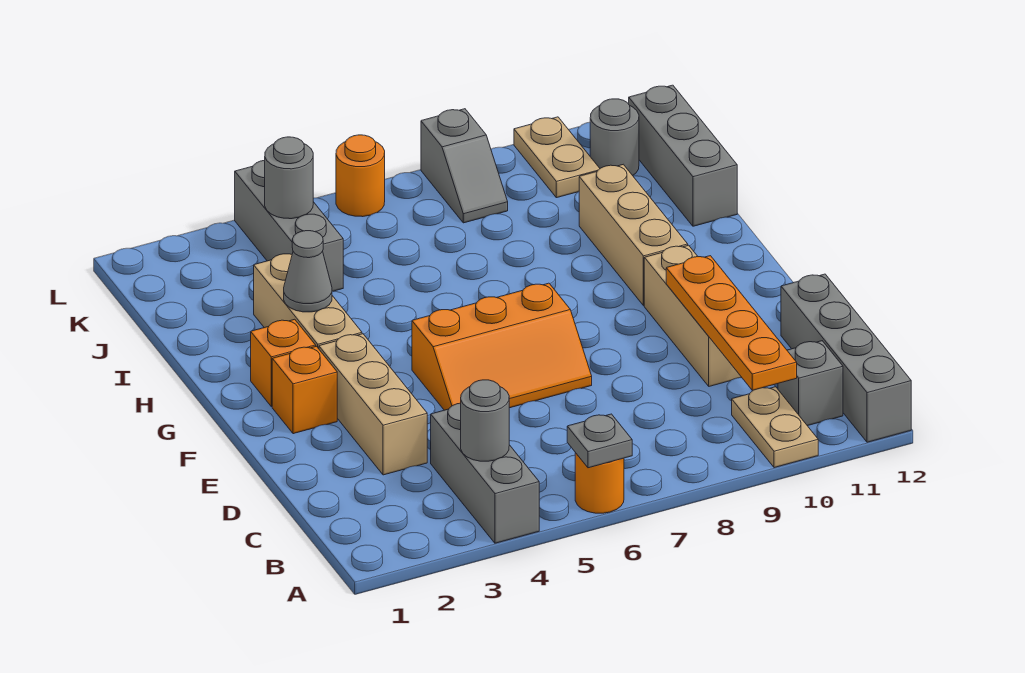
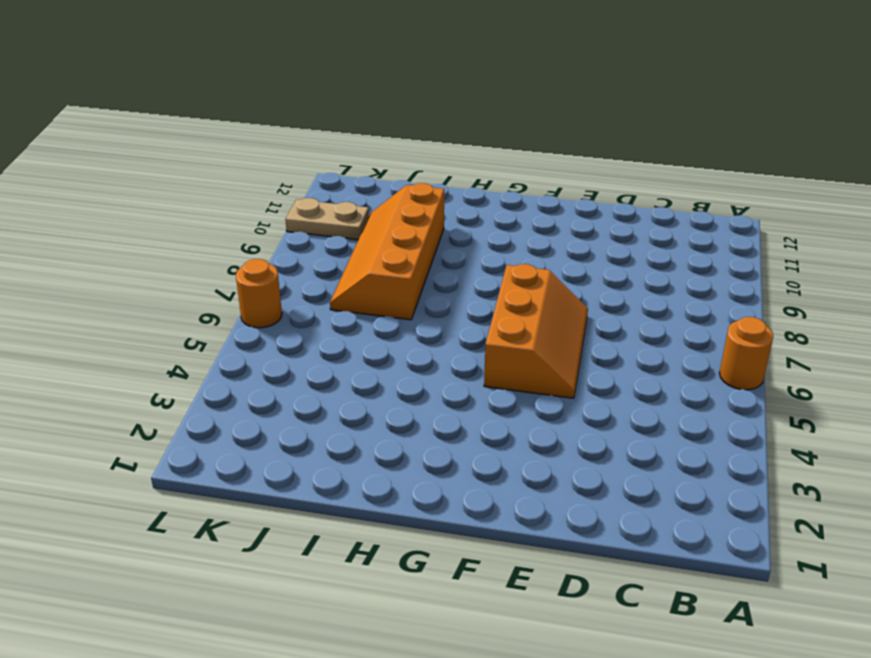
orange 2x4 slope [330,183,444,320] -> tan 1x3 brick [579,164,688,306]
none -> grey 1x3 brick [431,403,539,543]
none -> tan 1x2 plate [732,387,818,468]
none -> grey 1x4 brick [781,274,911,442]

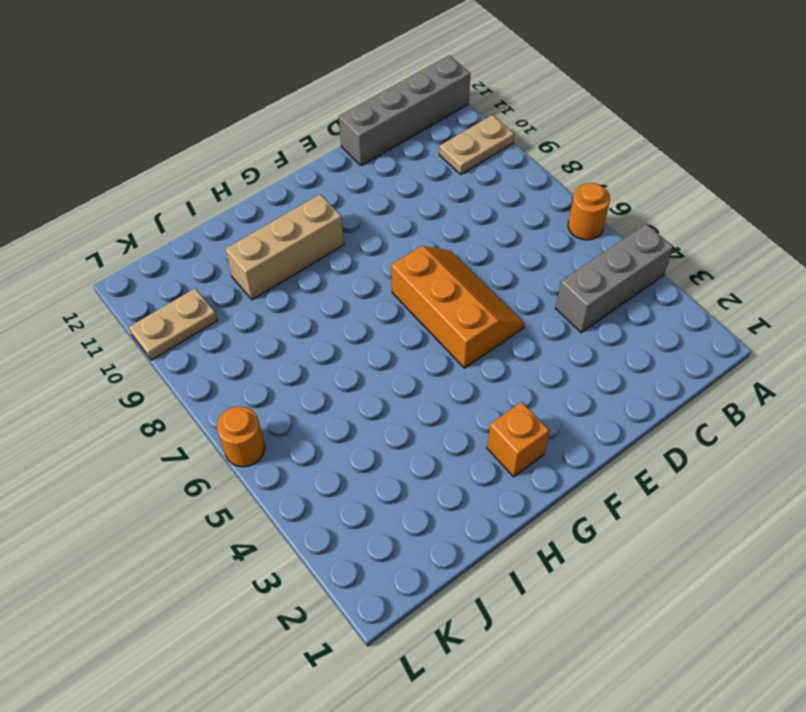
none -> grey 1x1 brick [778,341,843,426]
none -> tan 1x3 brick [319,334,427,475]
none -> tan 1x3 brick [644,245,742,386]

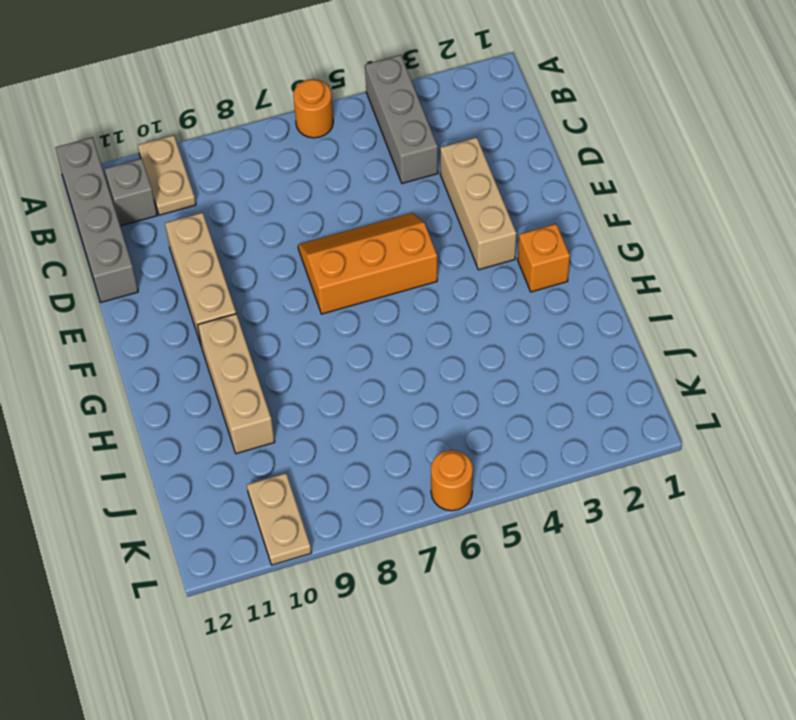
none -> orange 1x1 brick [272,346,337,434]
none -> tan 1x3 brick [254,254,362,349]
none -> grey 1x3 brick [629,85,737,226]

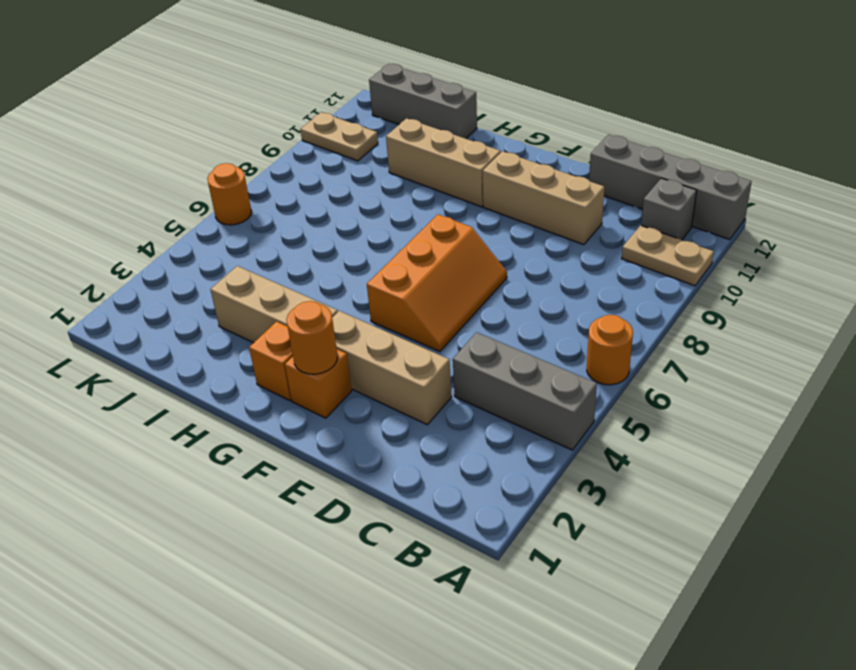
orange 1x1 round brick [287,301,338,374] -> none
none -> grey 1x3 brick [235,160,343,291]
none -> grey 1x2 slope [421,109,508,223]
none -> grey 1x1 round brick [590,99,639,176]

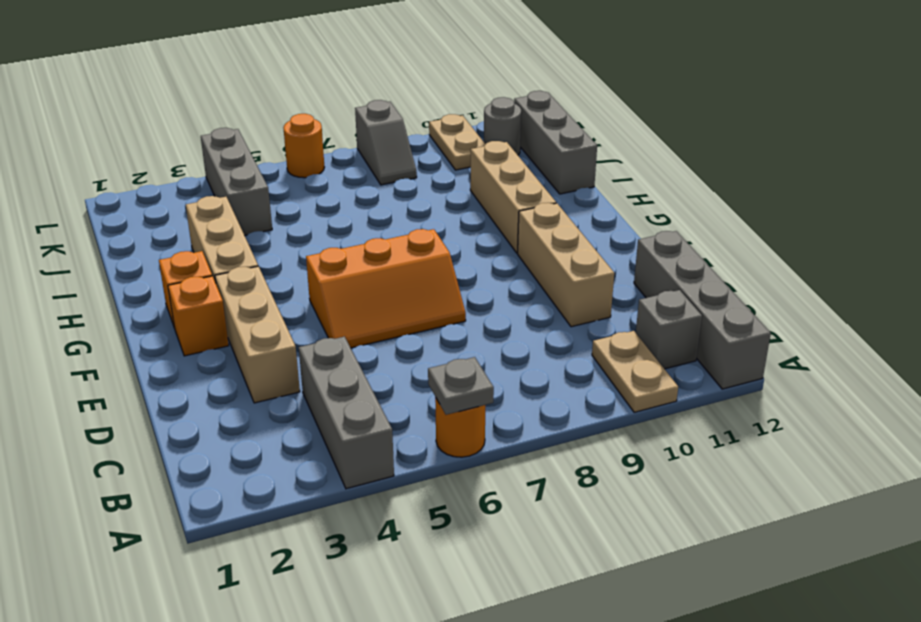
none -> grey 1x1 round brick [461,380,509,461]
none -> orange 1x4 plate [666,256,797,390]
none -> grey 1x1 cone [284,231,332,312]

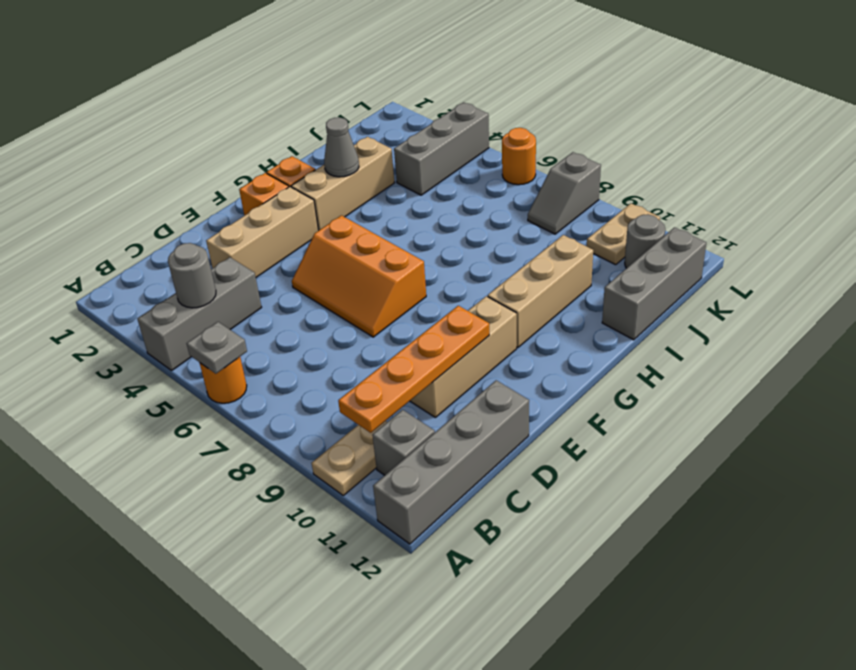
none -> grey 1x1 round brick [265,137,313,219]

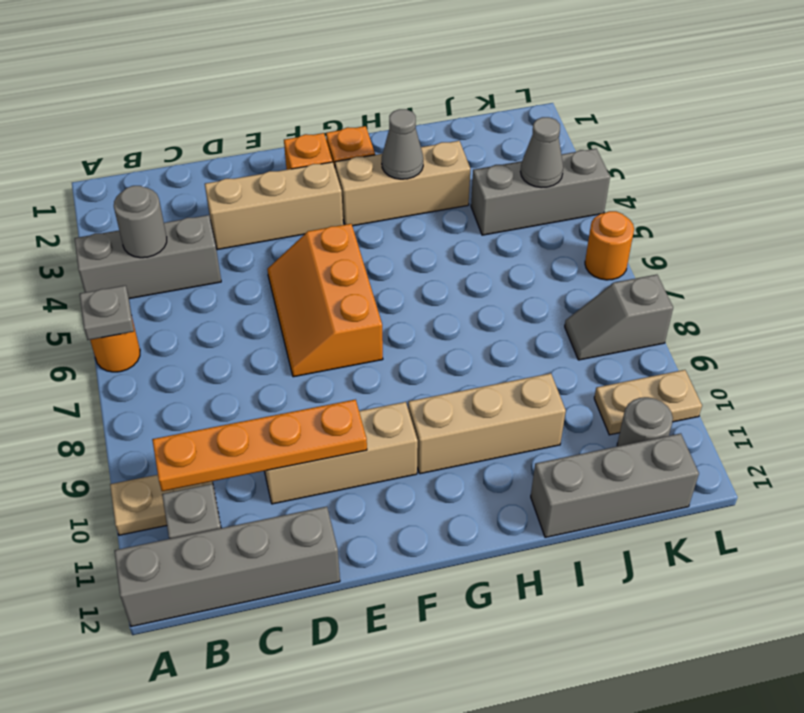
grey 1x1 cone [521,117,563,188] -> grey 1x1 round brick [265,137,313,219]

